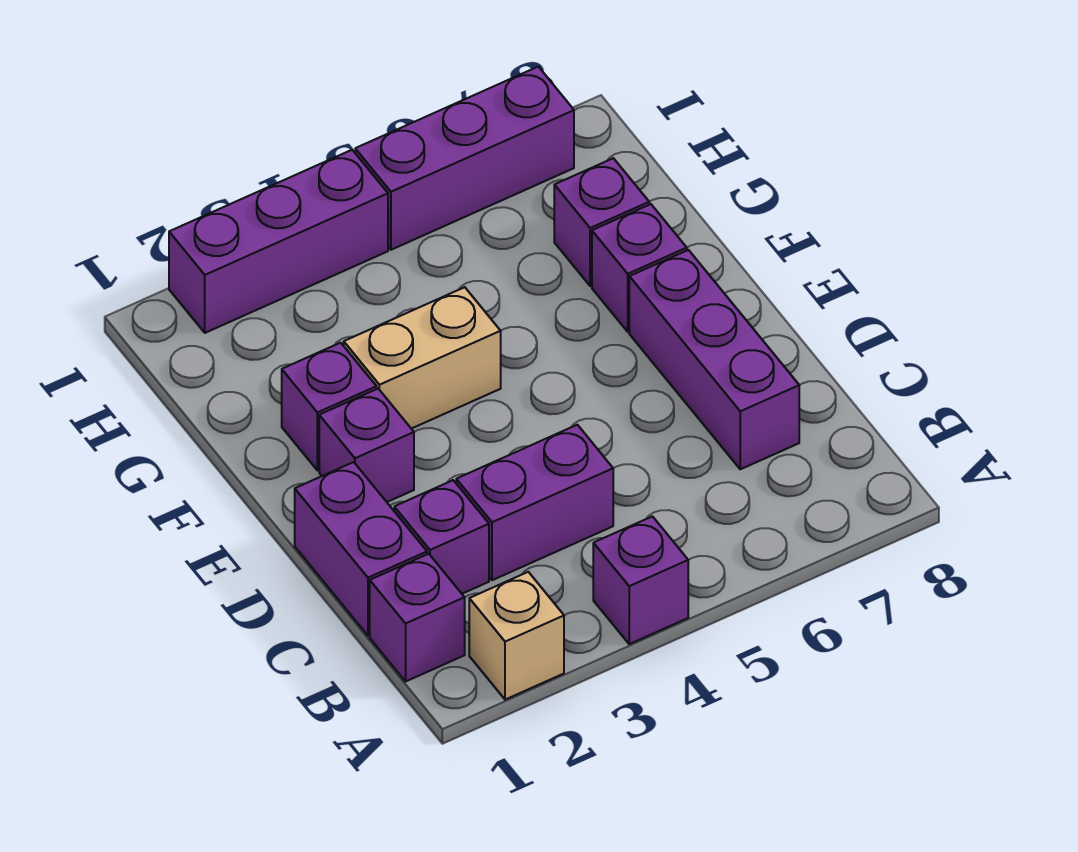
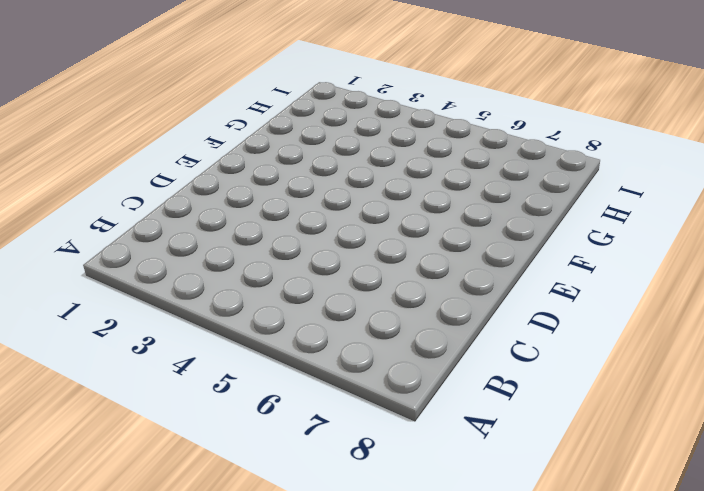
none -> tan 1x1 brick [469,572,564,700]
none -> purple 1x1 brick [593,516,688,644]
none -> purple 1x1 brick [370,554,465,681]

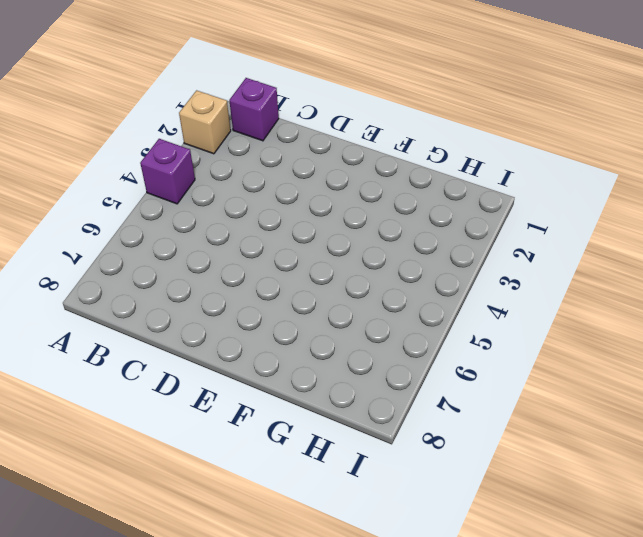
none -> purple 1x2 brick [295,462,427,636]
none -> purple 1x1 brick [394,480,489,594]
none -> purple 1x2 brick [456,425,613,580]

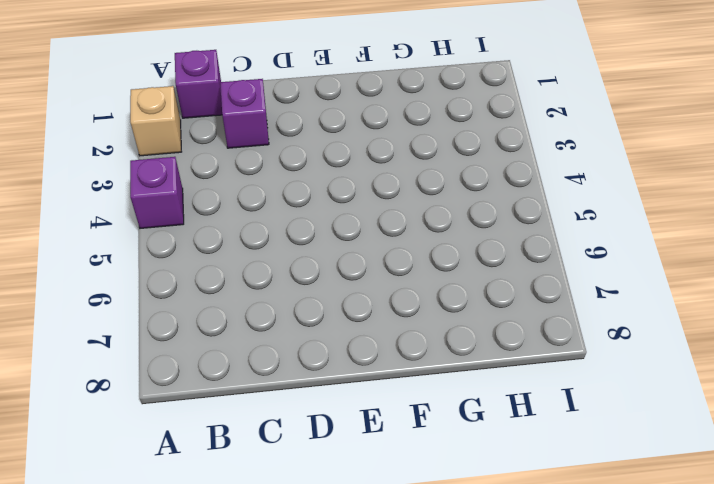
none -> purple 1x2 brick [295,462,427,636]
none -> purple 1x2 brick [456,425,613,580]
none -> purple 1x3 brick [629,250,799,469]

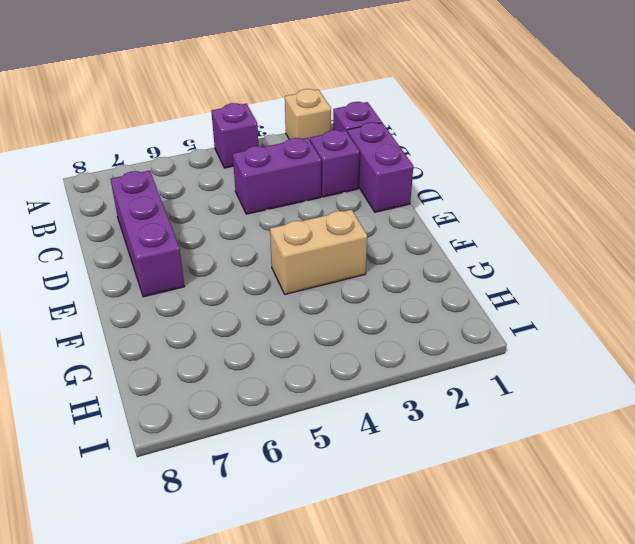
none -> purple 1x1 brick [319,389,414,502]
none -> purple 1x1 brick [282,343,376,470]
none -> purple 1x1 brick [592,204,687,332]

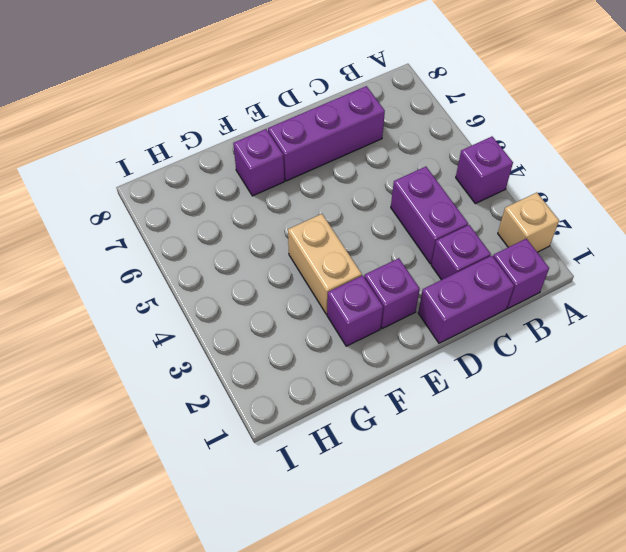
none -> purple 1x1 brick [554,158,649,286]
none -> purple 1x3 brick [169,150,388,333]
none -> purple 1x3 brick [355,67,574,250]

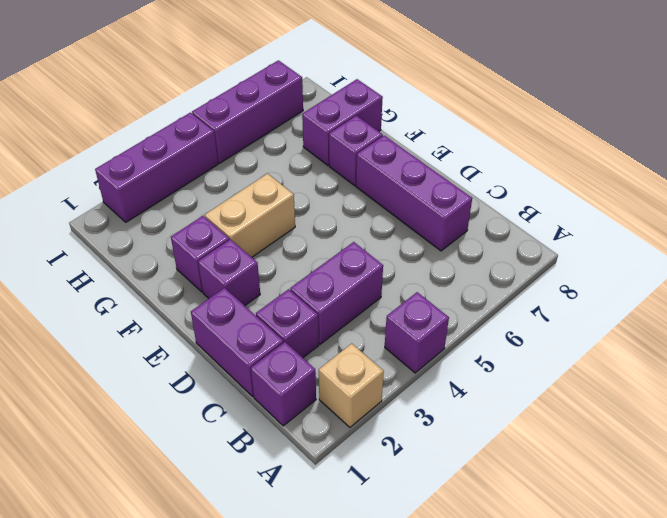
purple 1x2 brick [302,79,383,165] -> purple 1x1 brick [554,158,649,286]

